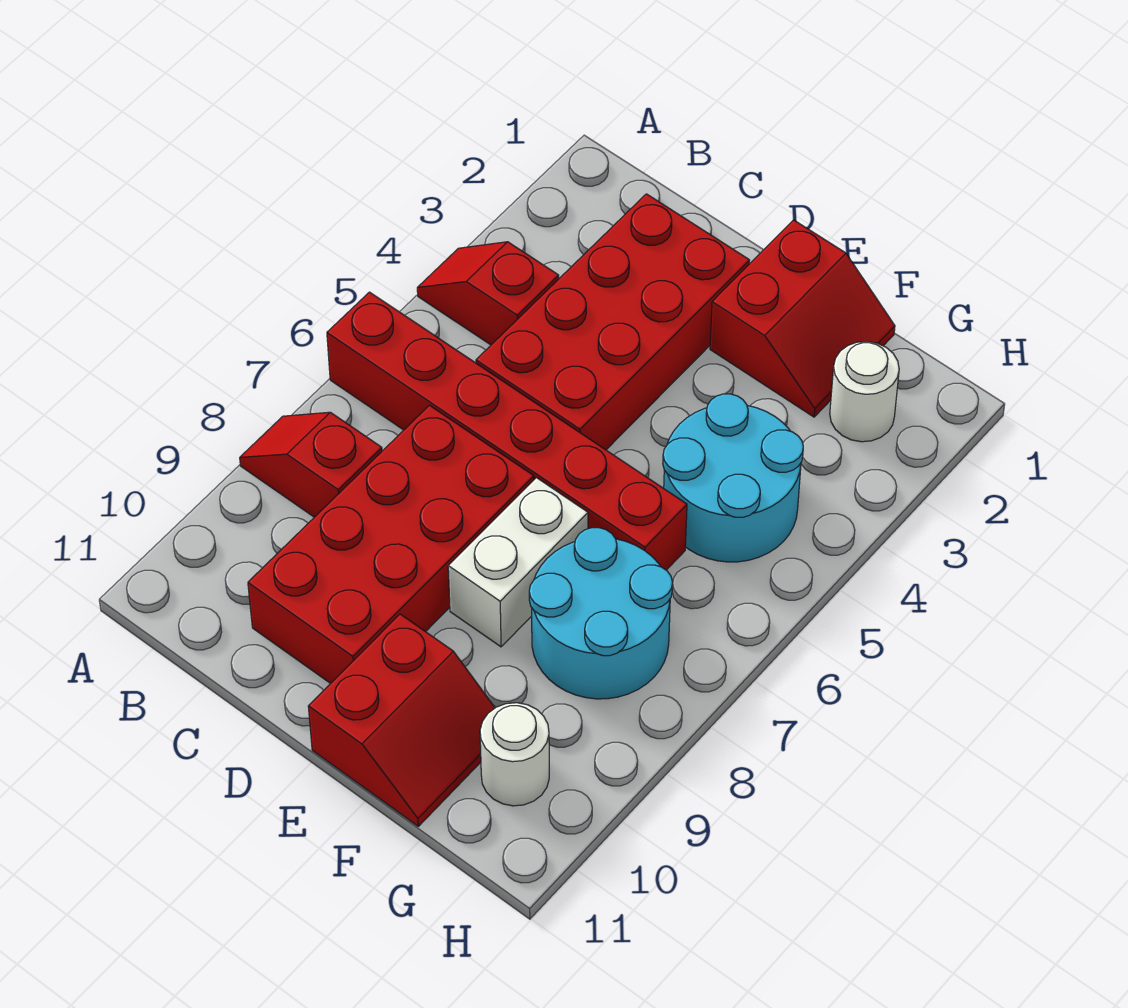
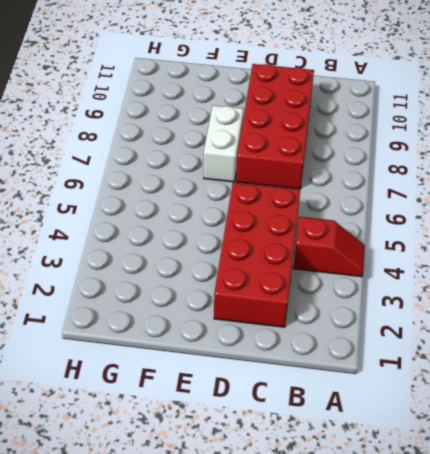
none -> red 1x6 brick [327,292,687,570]
none -> red 1x2 slope [240,412,382,517]
none -> red 2x2 slope [710,220,895,417]

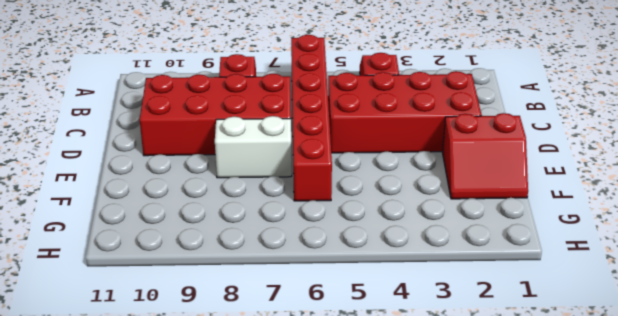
none -> red 2x2 slope [308,614,495,826]
none -> cyan 2x2 round brick [663,394,803,562]
none -> cyan 2x2 round brick [529,528,673,699]

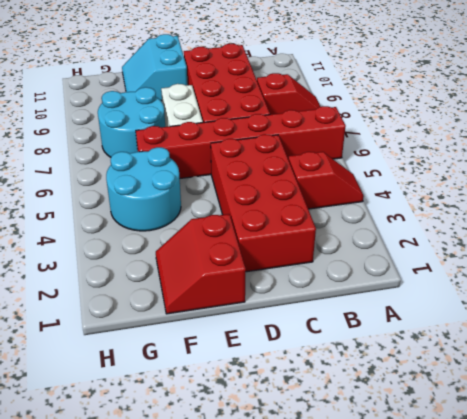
cyan 2x2 slope [122,34,188,101] -> red 2x2 slope [308,614,495,826]
none -> white 1x1 round brick [830,342,899,442]
none -> white 1x1 round brick [480,703,549,806]

